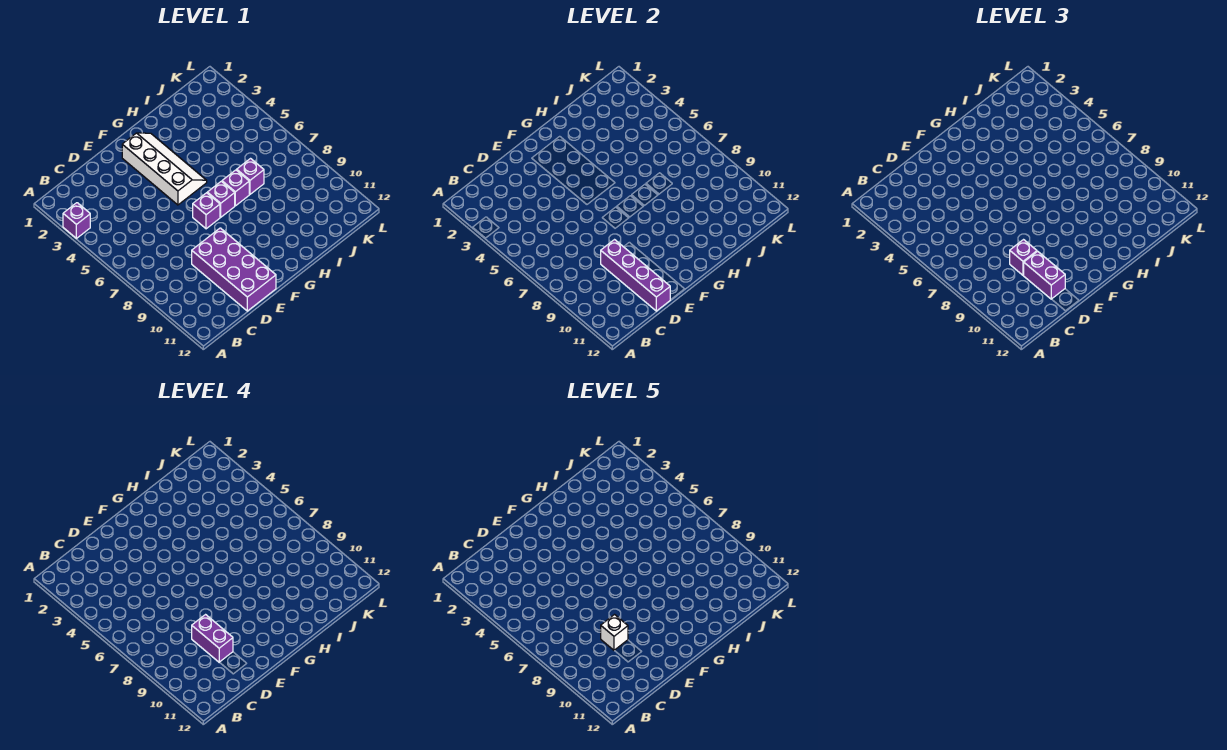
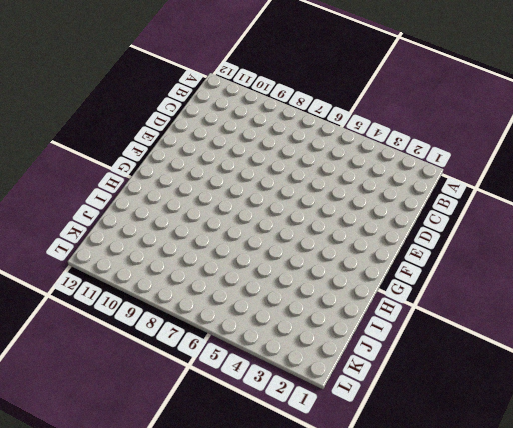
none -> purple 1x1 brick [63,203,90,238]
none -> purple 2x4 brick [192,228,276,311]
none -> white 2x4 slope [122,133,207,205]

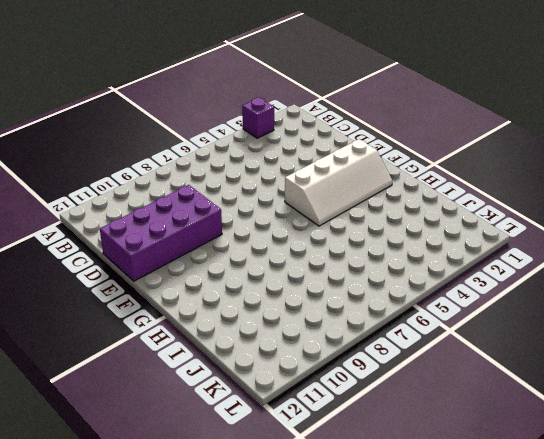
none -> purple 1x1 brick [193,193,220,229]
none -> purple 1x1 brick [207,181,235,217]
none -> purple 1x1 brick [222,170,249,206]

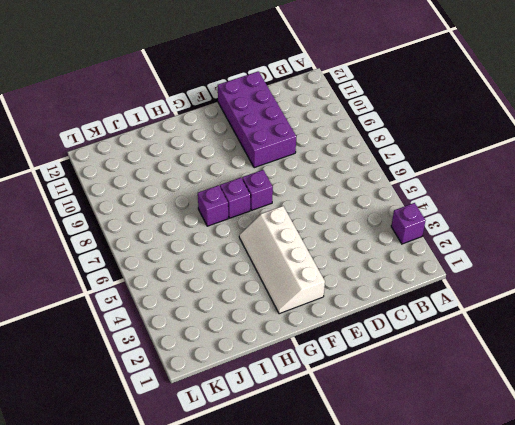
none -> purple 1x1 brick [237,159,264,194]
none -> purple 1x4 brick [601,240,670,311]
none -> purple 1x1 brick [1010,240,1037,275]

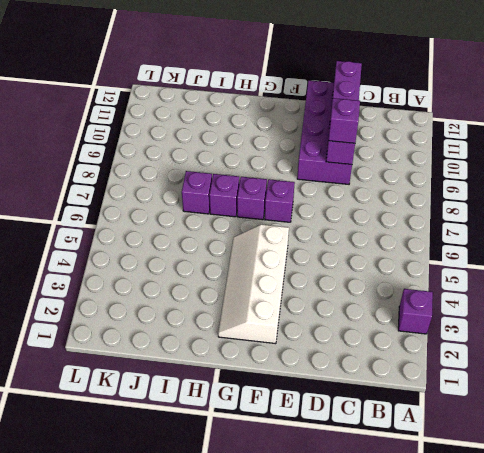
none -> purple 1x2 brick [1023,251,1065,299]
none -> purple 1x2 brick [192,615,233,662]
none -> white 1x1 brick [601,615,628,650]

